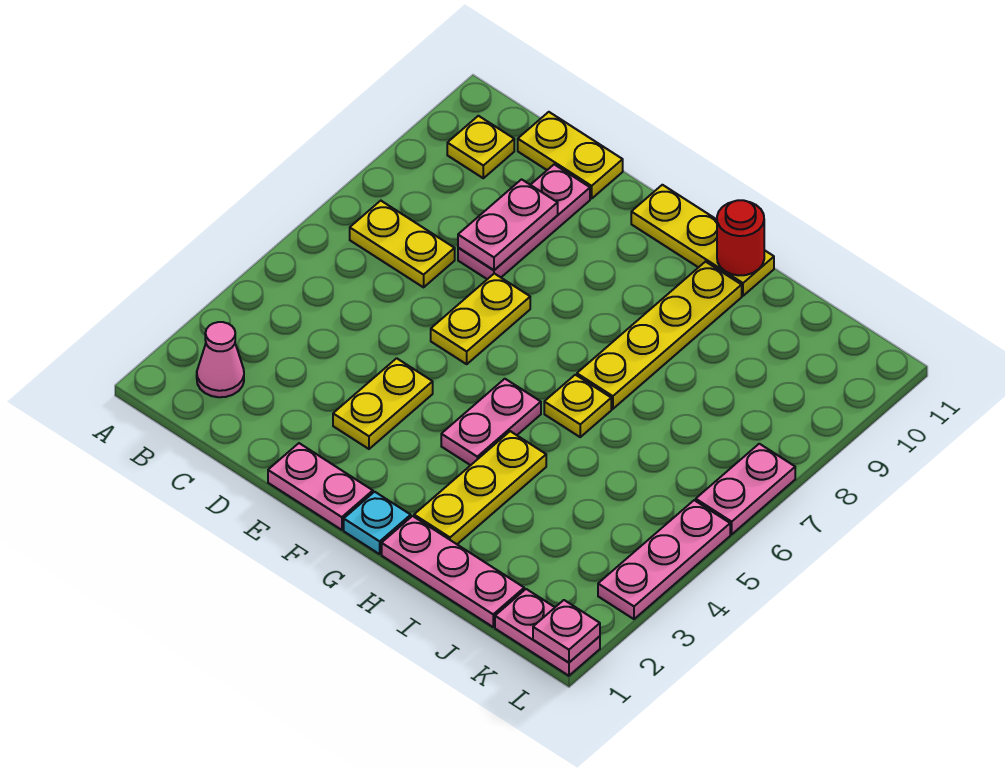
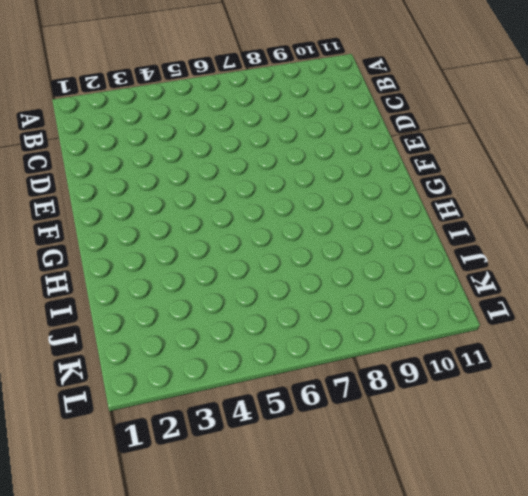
none -> pink 1x1 cone [197,322,244,397]
none -> yellow 1x2 plate [350,201,455,287]
none -> yellow 1x1 plate [447,116,514,178]

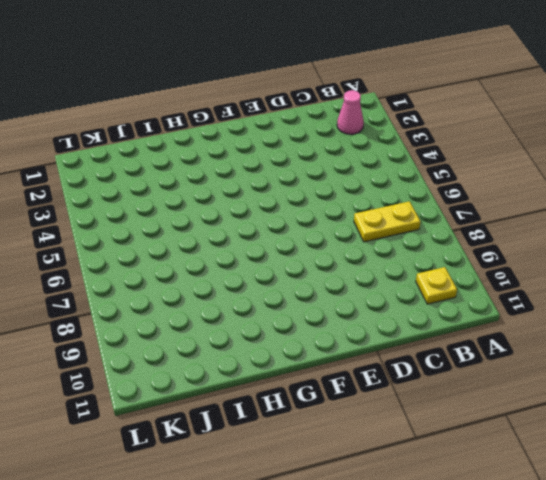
none -> yellow 1x2 plate [518,112,623,199]
none -> pink 1x3 plate [458,165,590,279]
none -> pink 1x2 plate [268,443,373,530]

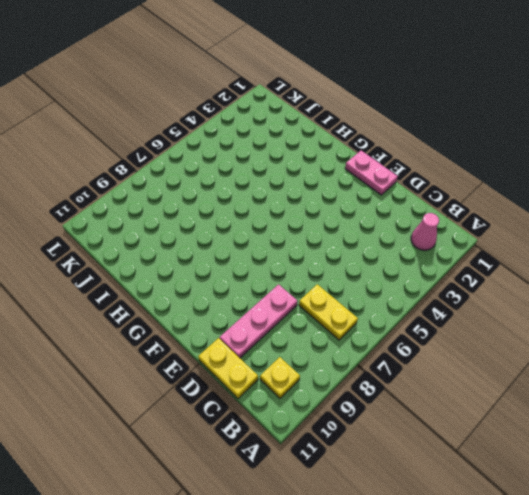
none -> yellow 1x2 plate [333,358,433,449]
none -> yellow 1x2 plate [431,273,530,364]
none -> yellow 1x3 plate [631,185,774,296]

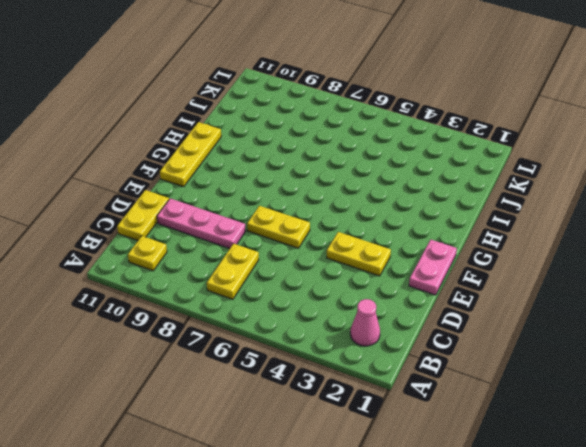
none -> cyan 1x1 plate [344,492,411,554]
none -> pink 1x2 plate [441,379,541,465]
none -> pink 1x3 plate [382,516,524,627]

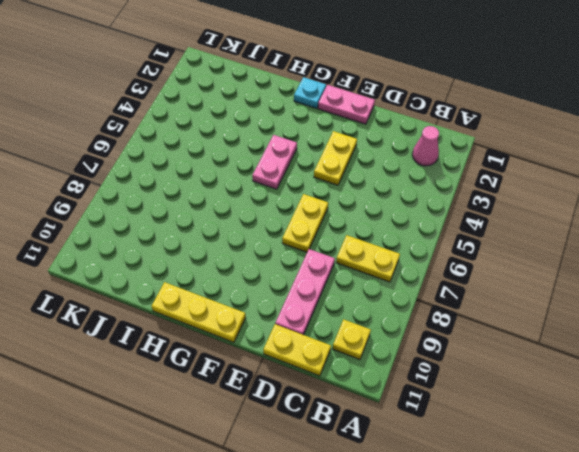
none -> pink 1x3 plate [382,516,524,627]
none -> yellow 1x3 plate [414,431,546,544]
none -> yellow 1x1 plate [544,375,611,437]

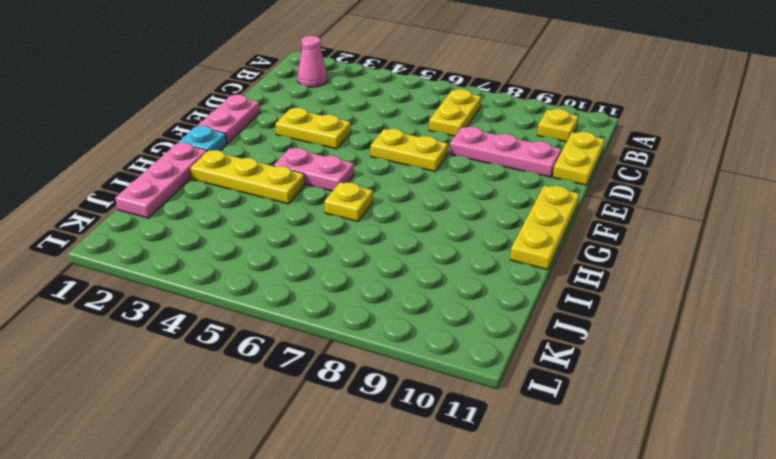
none -> yellow 1x4 plate [577,262,742,409]
none -> pink 1x2 plate [495,589,600,676]
none -> pink 1x3 plate [598,500,730,619]

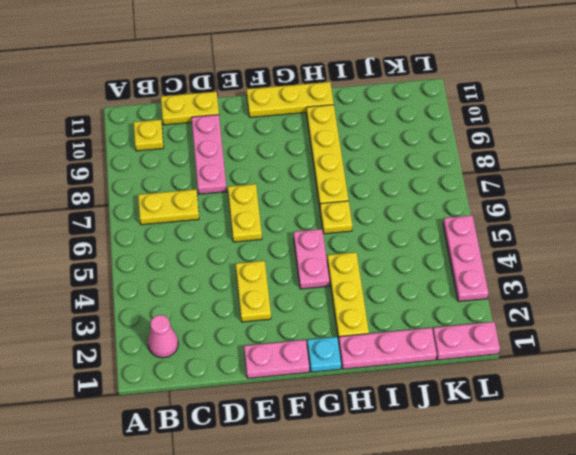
none -> pink 1x2 plate [696,444,795,534]
none -> pink 1x2 plate [458,179,558,270]
none -> red 1x1 round brick [717,200,764,275]

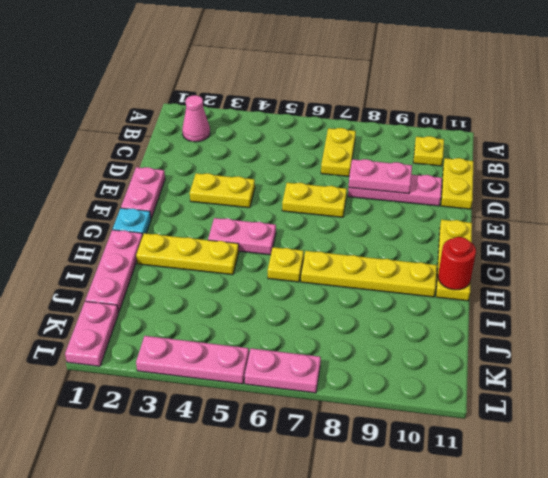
none -> pink 1x1 plate [533,600,600,663]

